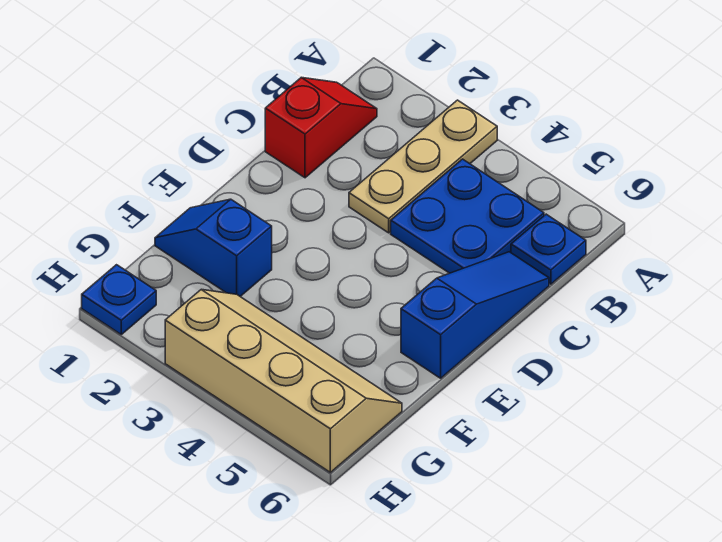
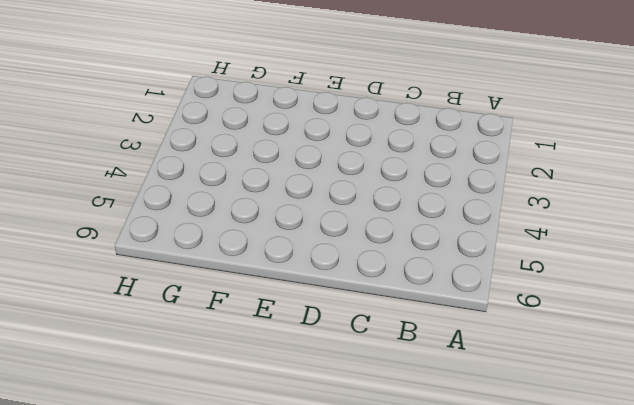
none -> tan 1x3 plate [349,100,497,233]
none -> red 1x2 slope [265,78,377,178]

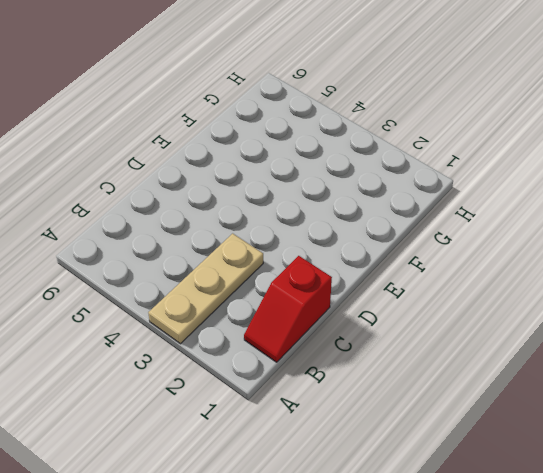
none -> blue 2x2 plate [391,159,544,273]
none -> blue 1x1 plate [511,214,586,284]

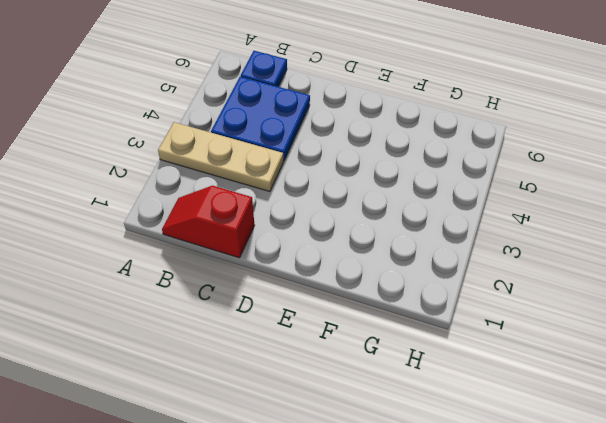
none -> blue 1x3 slope [401,252,549,378]
none -> blue 1x2 slope [155,199,272,296]

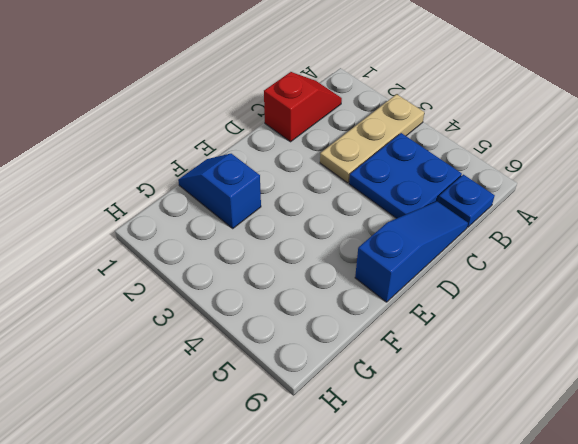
none -> tan 2x4 slope [165,290,402,472]
none -> blue 1x1 plate [82,265,156,334]

